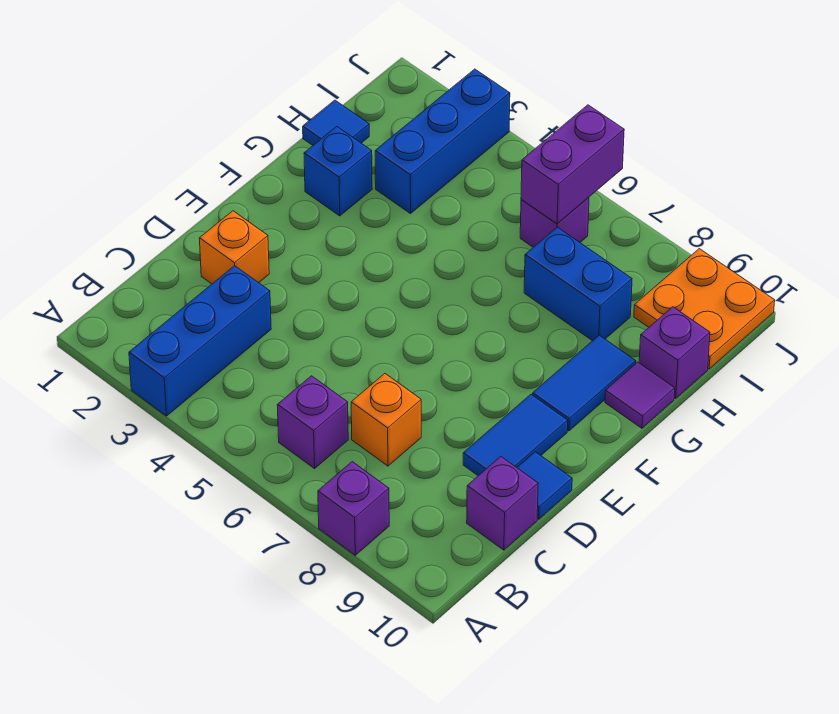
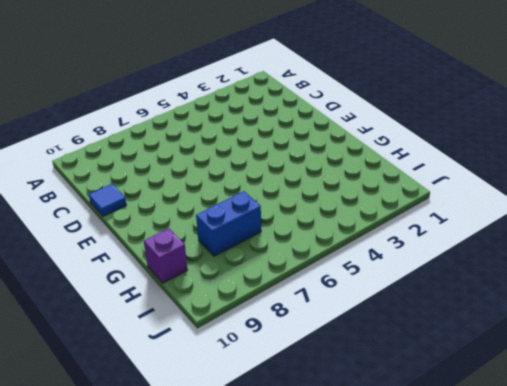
none -> blue 1x3 brick [129,266,271,416]
none -> purple 1x1 brick [318,462,389,555]
none -> purple 1x1 brick [277,376,348,469]

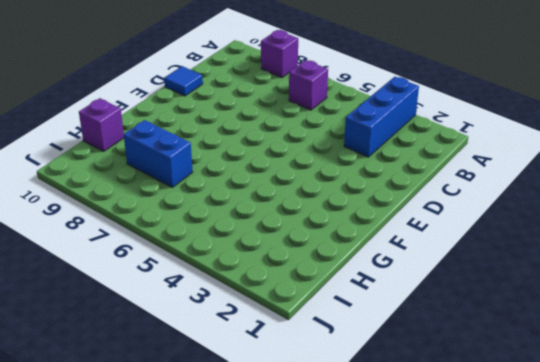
none -> orange 1x1 brick [351,374,421,466]
none -> purple 1x1 brick [467,457,538,550]
none -> orange 1x1 brick [199,211,269,284]

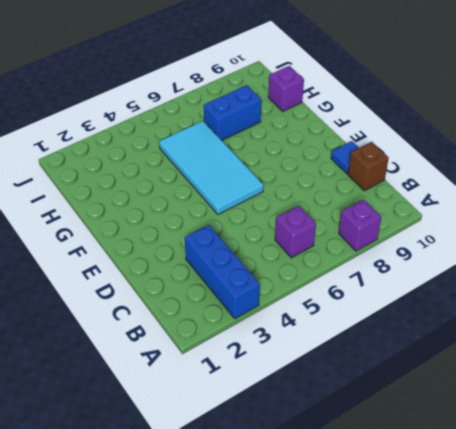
brown 1x1 brick [348,142,389,191] -> purple 1x1 brick [467,457,538,550]
cyan 2x4 tile [159,121,263,215] -> none
none -> orange 1x1 brick [351,374,421,466]
none -> orange 1x1 brick [199,211,269,284]
none -> blue 1x2 tile [463,394,568,476]

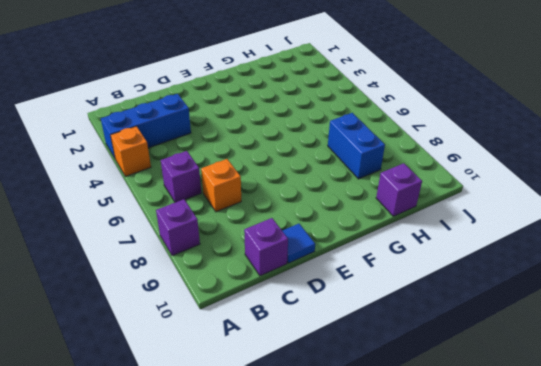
orange 1x1 brick [111,126,151,176] -> orange 1x1 brick moved to [199,211,269,284]
none -> blue 1x2 tile [463,394,568,476]
none -> blue 1x2 tile [533,335,636,431]
none -> blue 1x1 brick [304,127,372,216]

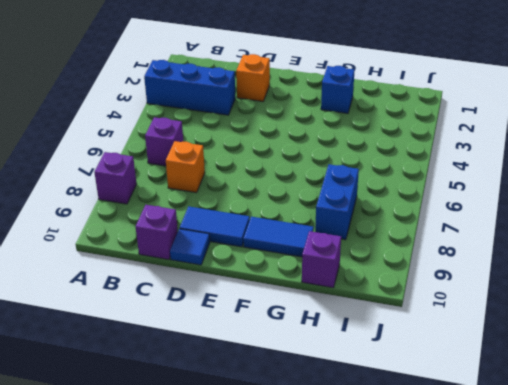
none -> purple 1x1 tile [605,362,675,428]
none -> blue 1x1 tile [303,100,369,145]
none -> blue 1x3 brick [375,69,510,214]

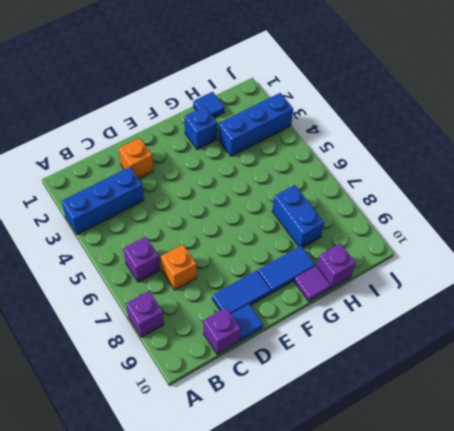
none -> purple 1x1 brick [520,198,589,247]
none -> orange 2x2 plate [634,249,775,369]
none -> purple 1x2 brick [521,105,624,224]

